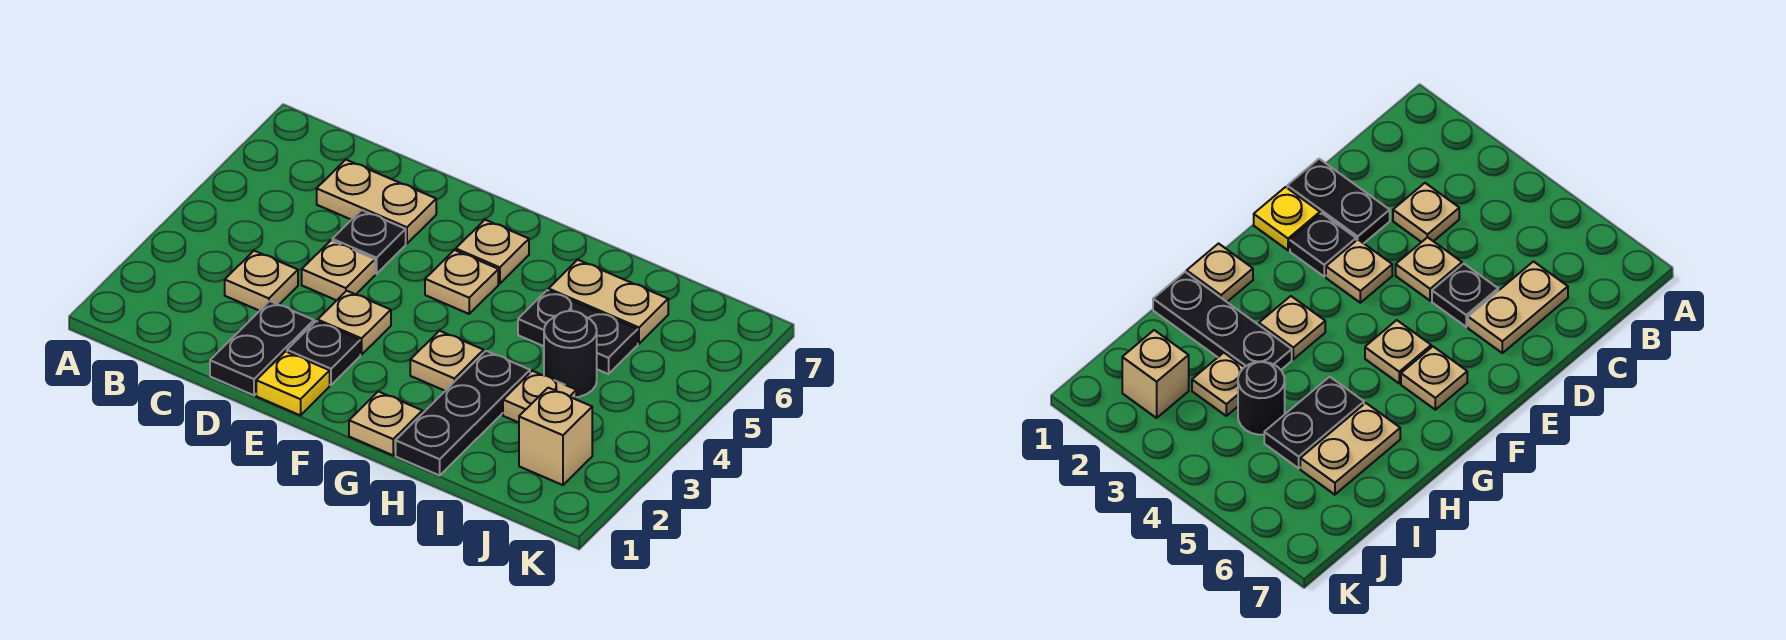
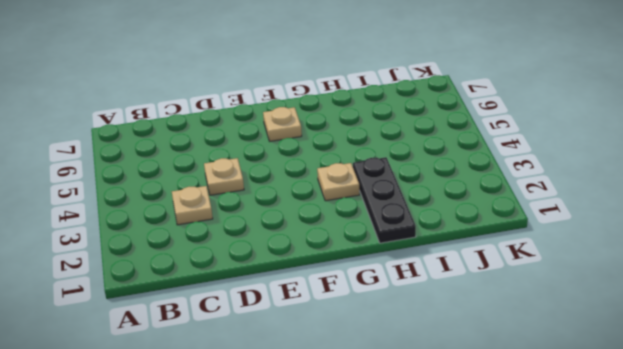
none -> tan 1x2 plate [317,160,436,244]
none -> black 1x2 plate [210,301,314,395]
none -> black 1x1 plate [332,210,406,274]

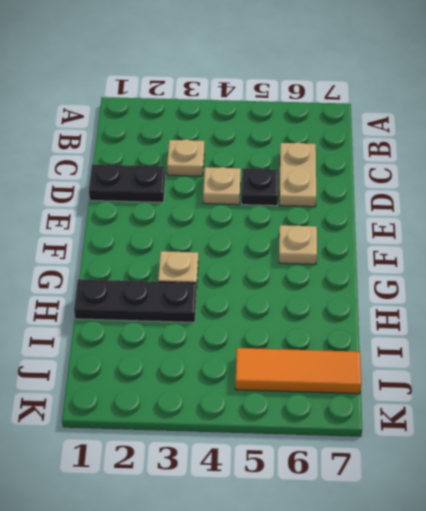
orange 1x3 tile [235,348,361,394] -> none
none -> yellow 1x1 plate [256,351,330,415]
none -> black 1x1 plate [287,321,360,385]
none -> tan 1x1 plate [318,291,391,355]

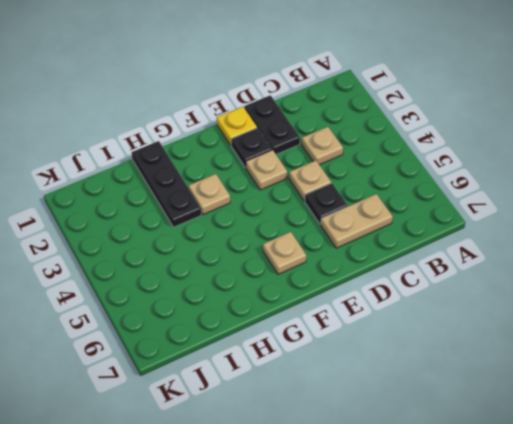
none -> tan 1x1 plate [425,250,498,314]
none -> tan 1x1 plate [349,391,422,455]
none -> black 1x2 plate [518,290,638,374]

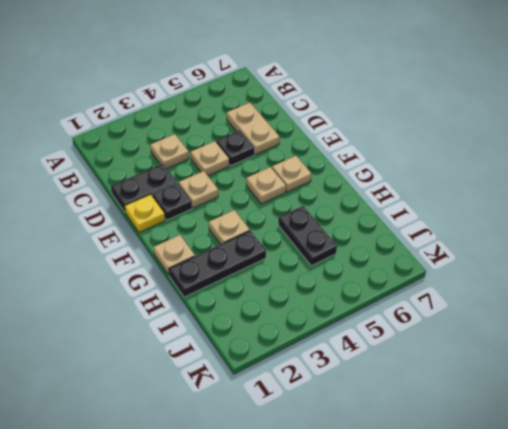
none -> tan 1x2 plate [549,260,668,344]
none -> tan 1x1 plate [503,371,576,423]
none -> black 1x1 round brick [544,311,597,397]

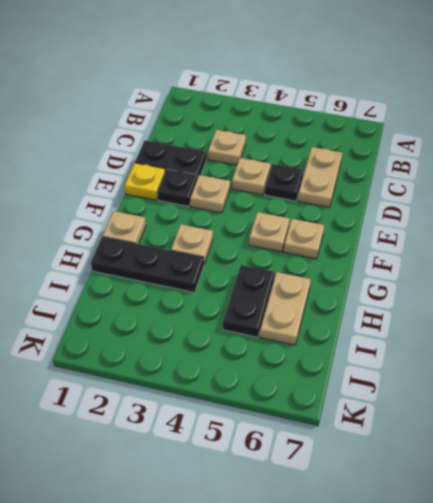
none -> tan 1x1 plate [503,371,576,423]
none -> black 1x1 round brick [544,311,597,397]
none -> tan 1x1 brick [519,388,592,485]

